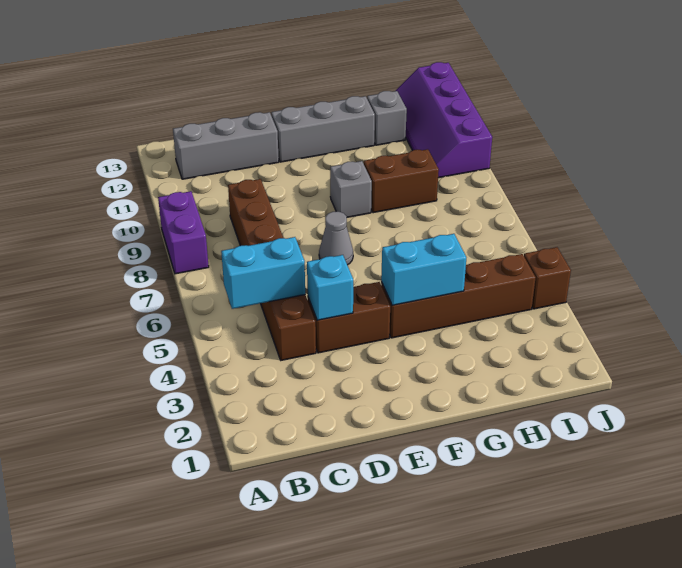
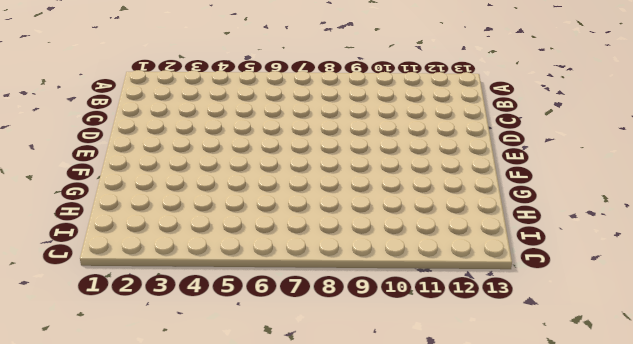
none -> purple 1x2 brick [158,191,209,274]
none -> grey 1x3 brick [173,112,279,179]
none -> brown 1x6 brick [228,179,316,360]

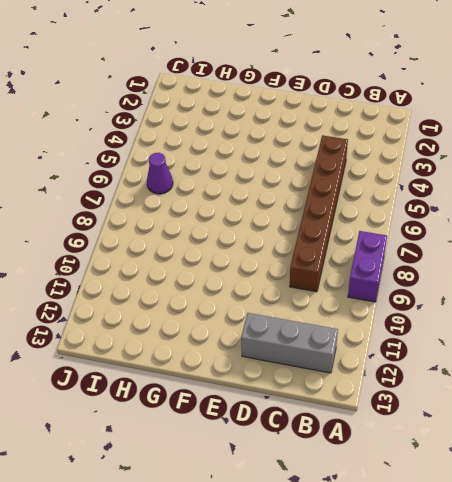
purple 1x1 cone [147,153,173,194] -> none
none -> brown 1x2 brick [308,282,390,353]
none -> grey 1x1 cone [319,212,353,265]
none -> grey 1x3 brick [271,96,375,162]

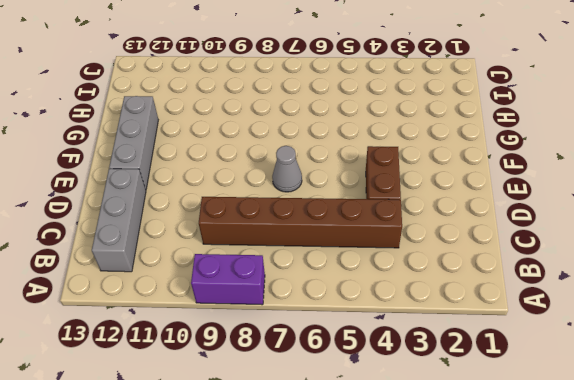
none -> brown 1x4 brick [381,254,536,338]
none -> grey 1x1 brick [330,161,372,217]
none -> brown 1x2 brick [364,149,439,213]

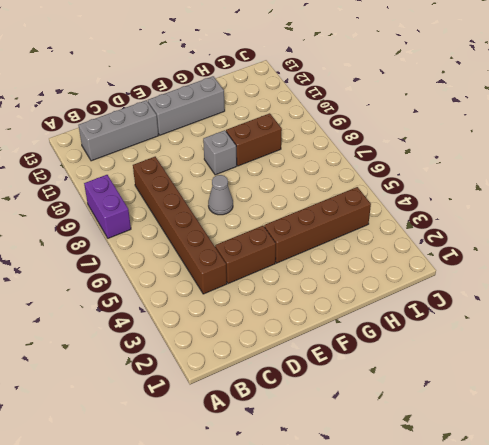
none -> grey 1x1 brick [367,91,407,145]
none -> purple 2x4 slope [396,62,492,178]
none -> brown 1x1 brick [524,247,571,309]

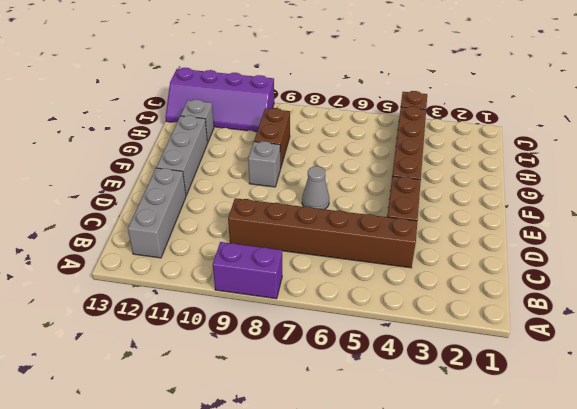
none -> cyan 1x2 brick [221,237,305,309]
none -> cyan 1x1 brick [307,255,353,320]
none -> cyan 1x2 brick [381,234,466,305]

